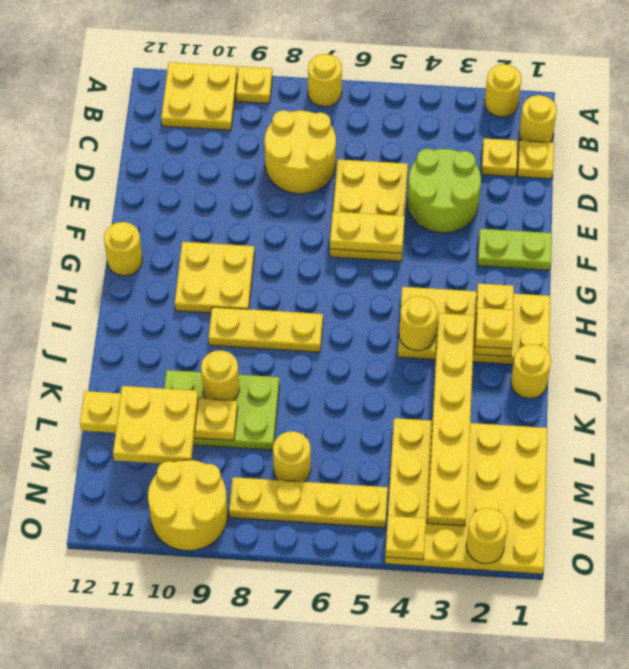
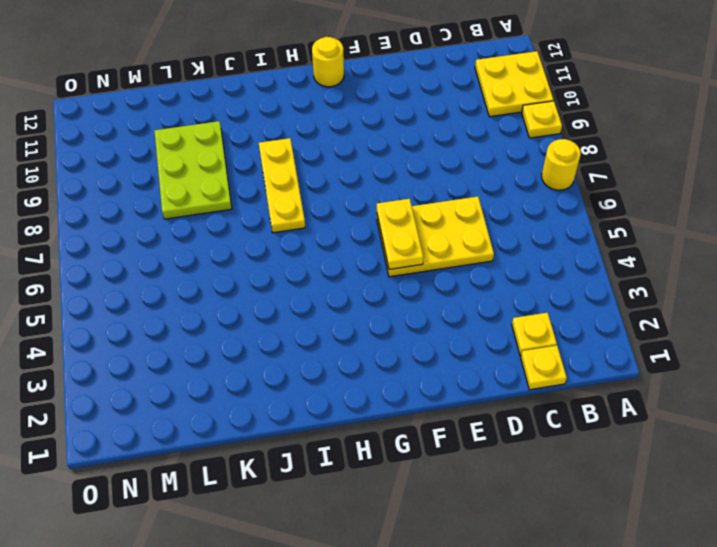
none -> yellow 1x1 round brick [485,64,521,117]
none -> yellow 1x1 round brick [519,95,557,142]
none -> yellow 2x2 round brick [265,110,336,194]
none -> lime 2x2 round brick [407,149,481,233]

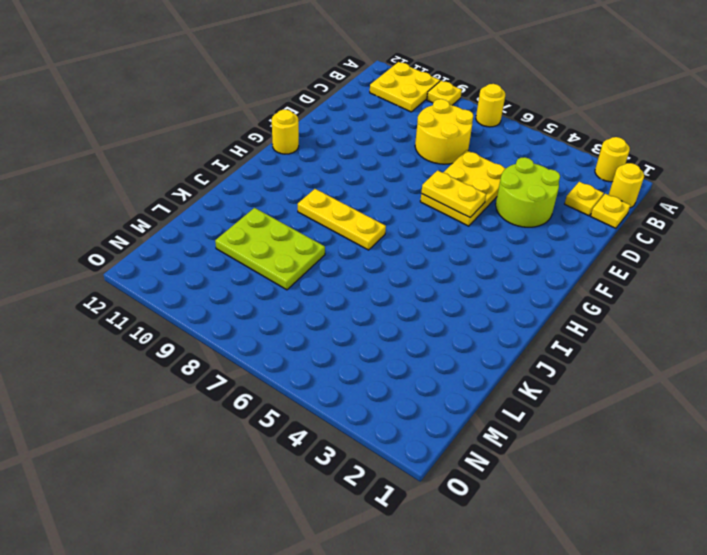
none -> lime 1x2 plate [478,229,552,270]
none -> yellow 2x2 plate [175,242,254,313]
none -> yellow 2x4 plate [398,287,550,364]
none -> yellow 1x1 round brick [511,344,551,399]

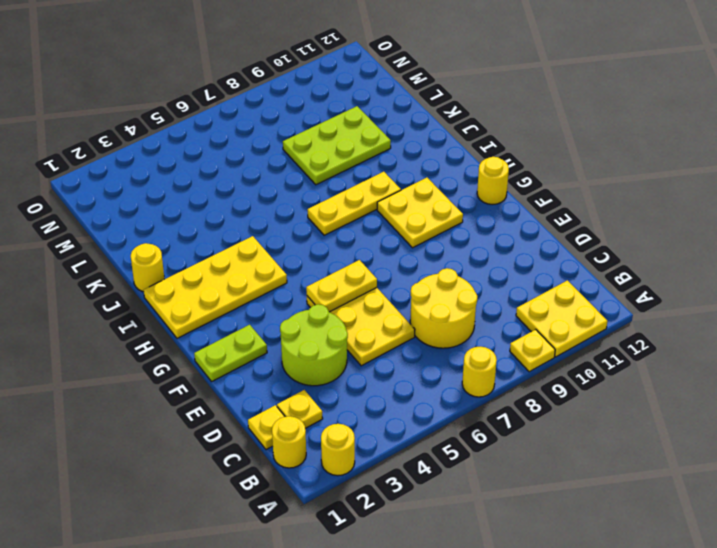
none -> yellow 4x4 plate [385,418,547,574]
none -> yellow 1x1 round brick [273,431,311,482]
none -> yellow 1x4 plate [229,477,388,528]
none -> yellow 2x2 round brick [148,460,228,551]

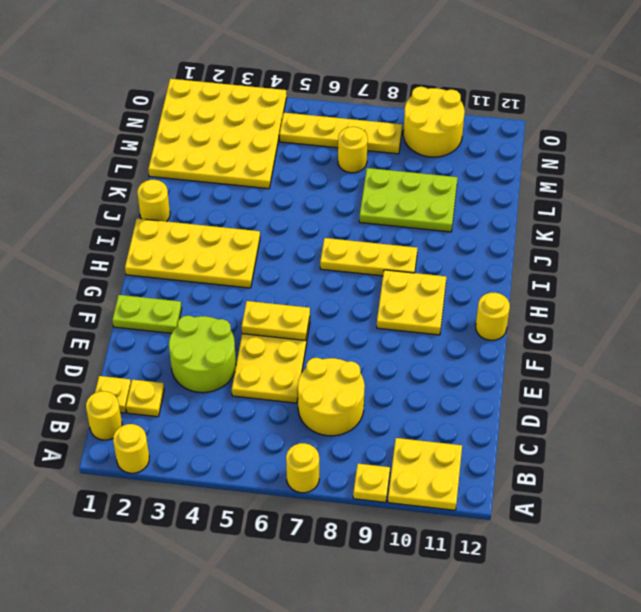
none -> yellow 1x2 plate [474,283,514,357]
none -> yellow 1x6 plate [427,313,475,526]
none -> yellow 1x1 round brick [399,296,437,351]
none -> yellow 1x1 round brick [201,350,239,401]

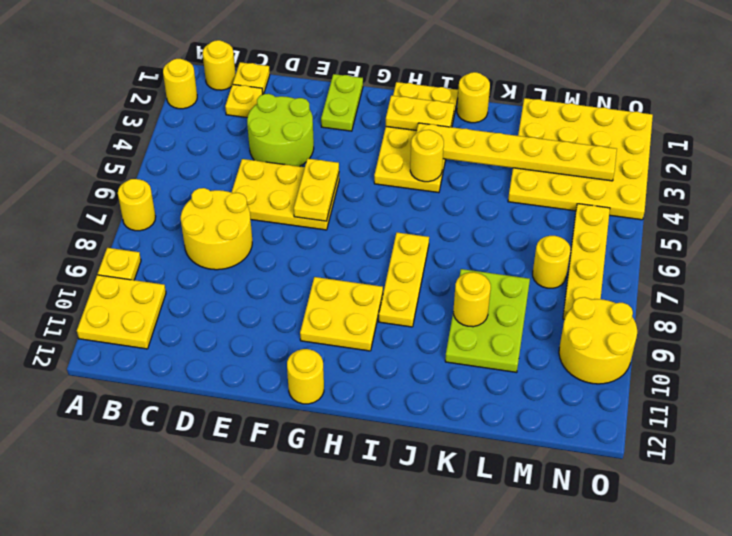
none -> yellow 1x4 plate [80,391,238,440]
none -> yellow 1x1 round brick [466,508,508,564]
none -> yellow 1x1 plate [385,516,426,560]
none -> yellow 1x1 plate [475,308,514,349]

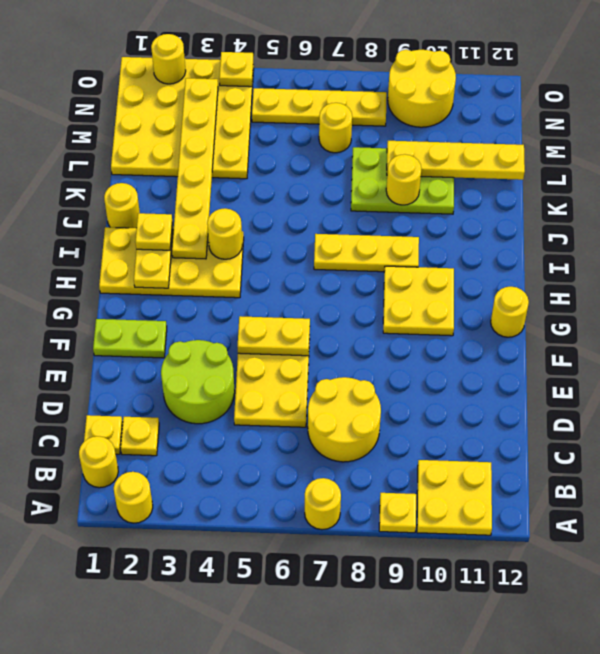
none -> yellow 2x2 plate [113,386,198,464]

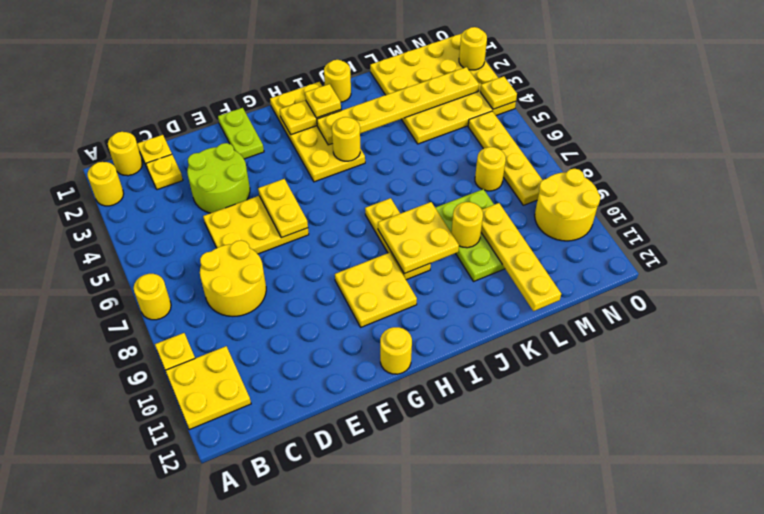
yellow 2x2 plate [378,202,459,274] -> yellow 2x2 plate moved to [113,386,198,464]

